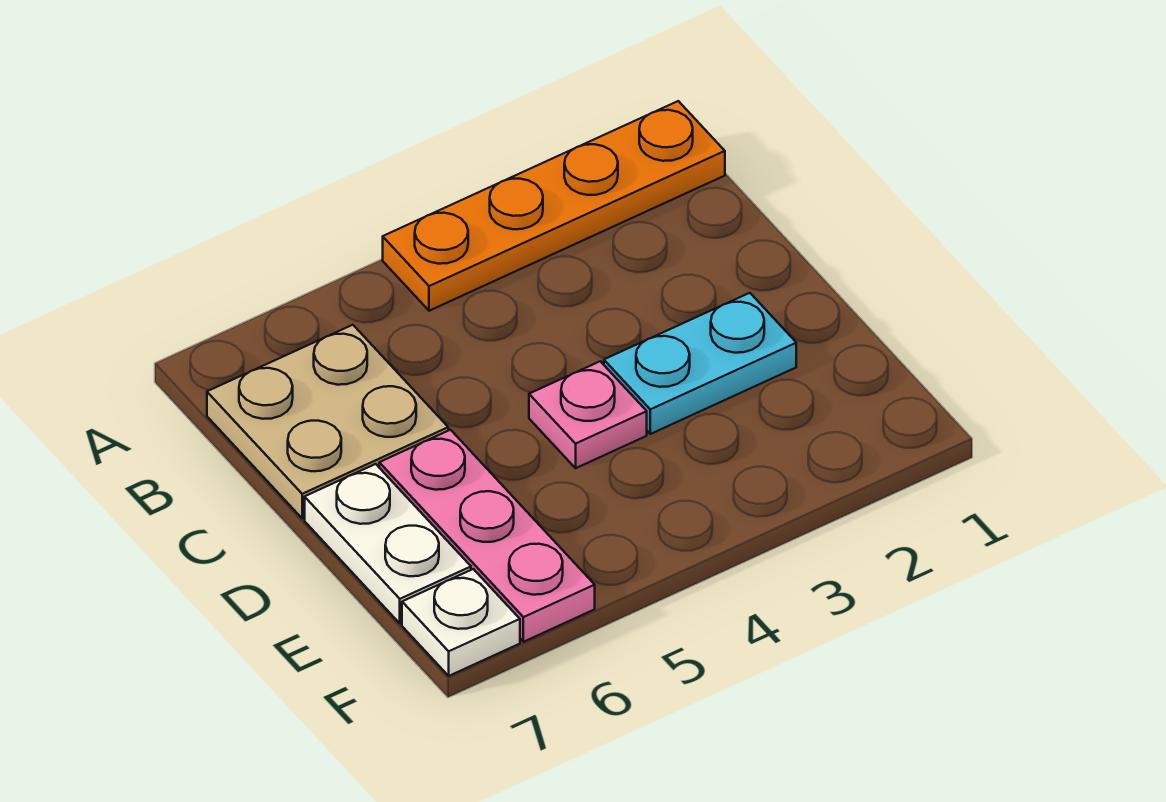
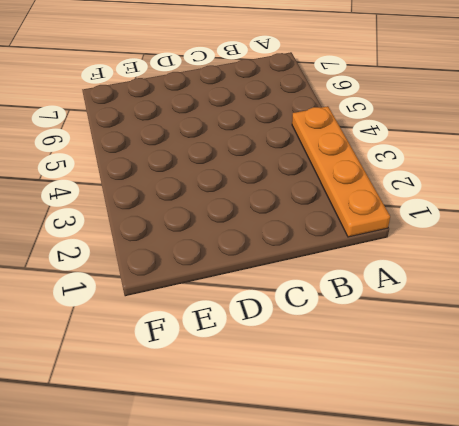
none -> tan 2x2 plate [207,325,448,518]
none -> cyan 1x2 plate [604,293,796,434]

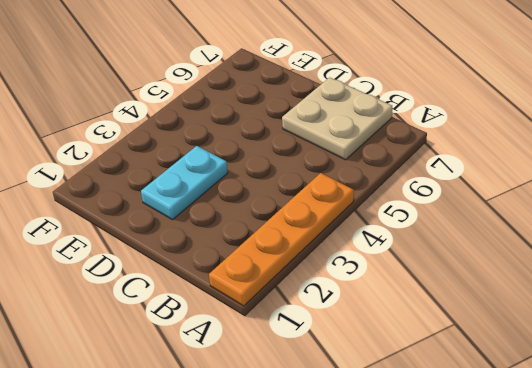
none -> pink 1x1 plate [529,361,647,468]
none -> pink 1x3 plate [379,430,595,642]

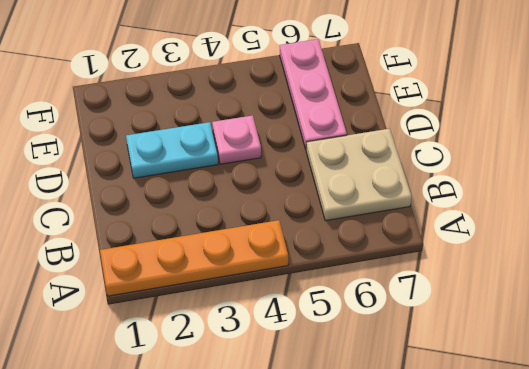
none -> white 1x2 plate [305,464,471,623]
none -> white 1x1 plate [402,569,520,676]

